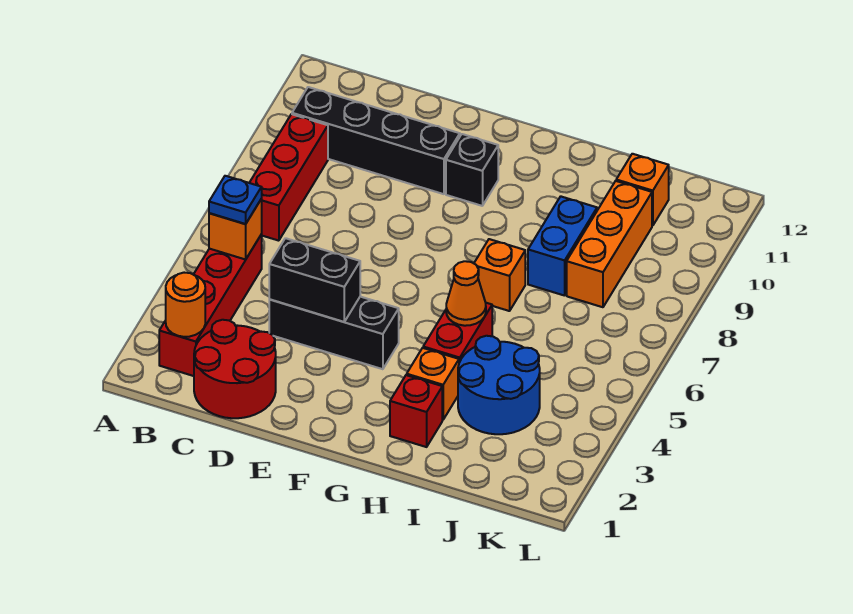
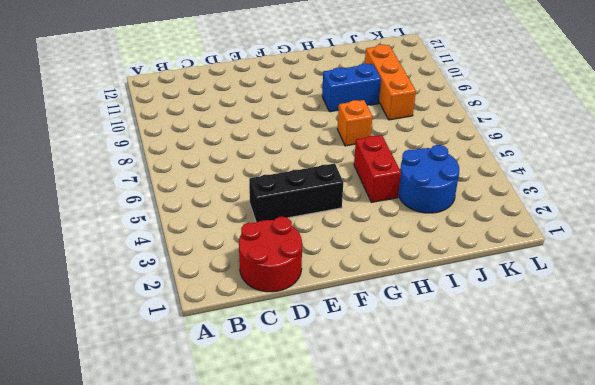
blue 1x2 brick [322,64,381,112] -> blue 1x2 brick turned to [528,196,597,296]
none -> red 1x4 brick [159,234,262,376]
none -> red 1x3 brick [250,114,328,241]
none -> black 1x4 brick [292,87,460,194]

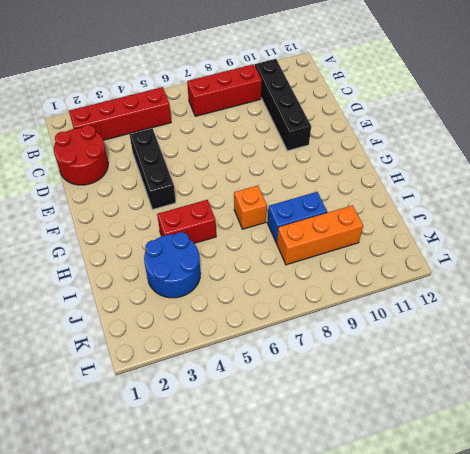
none -> black 1x1 brick [446,134,498,206]
none -> red 1x1 brick [390,375,442,447]
none -> orange 1x1 brick [407,348,459,420]

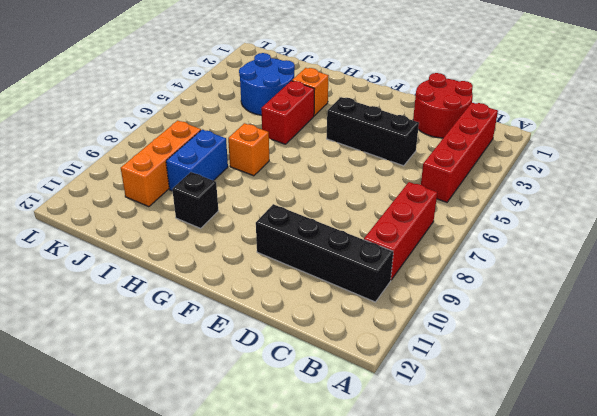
black 1x1 brick [172,172,218,228] -> black 1x1 brick moved to [446,134,498,206]
none -> red 1x1 brick [390,375,442,447]
none -> orange 1x1 brick [616,154,669,226]
none -> orange 1x1 round brick [166,273,205,337]

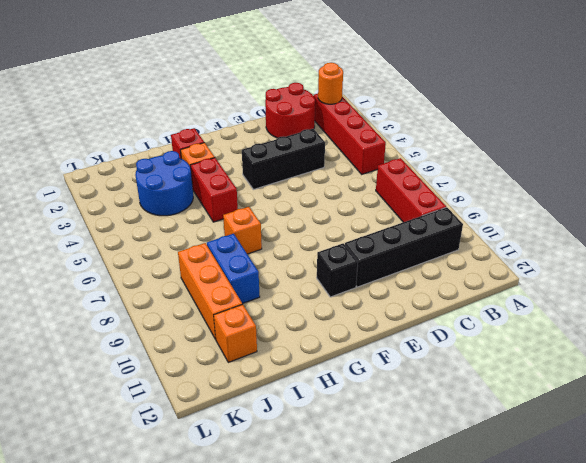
none -> orange 1x1 brick [209,199,262,259]
none -> black 1x2 brick [269,238,360,322]
none -> orange 1x1 cone [446,261,486,326]

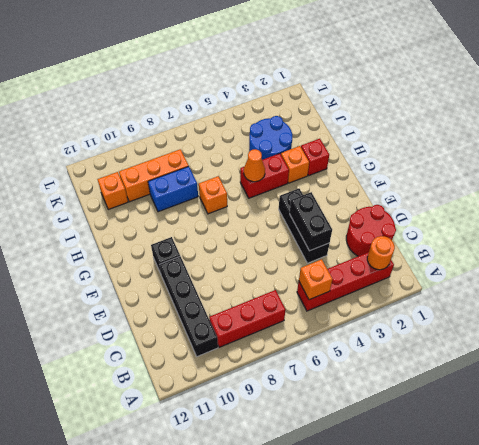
none -> blue 1x1 plate [209,176,262,224]

